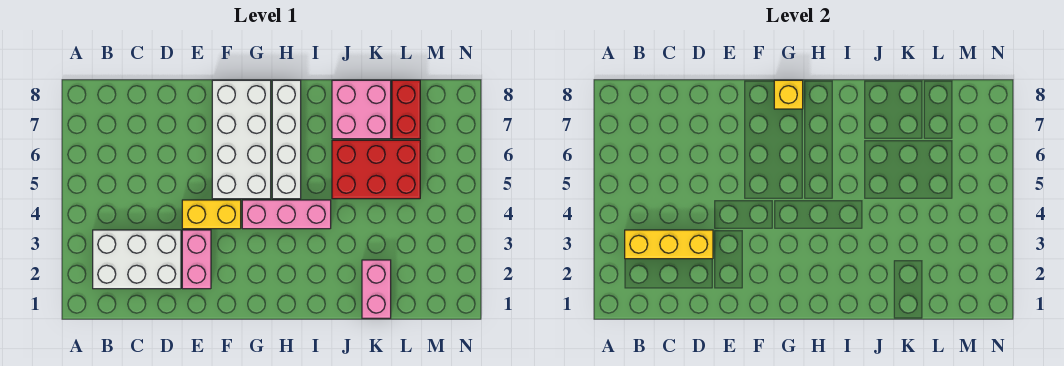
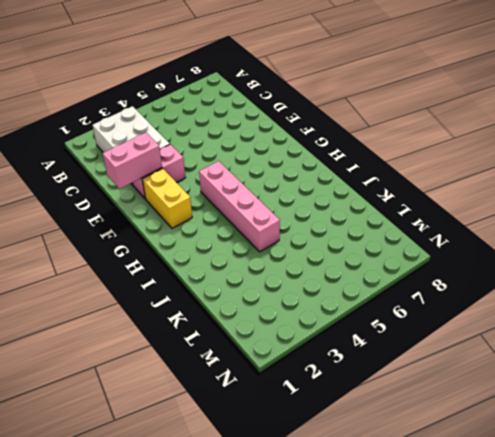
pink 1x2 brick [103,132,162,189] -> pink 1x2 brick moved to [362,260,391,318]
yellow 1x2 brick [142,169,192,228] -> yellow 1x2 brick moved to [182,200,241,229]
pink 1x4 brick [199,161,280,252] -> pink 1x3 brick [242,200,331,229]
none -> white 2x4 brick [212,80,271,199]
none -> white 1x4 brick [272,80,301,199]
none -> red 2x3 brick [332,140,420,199]

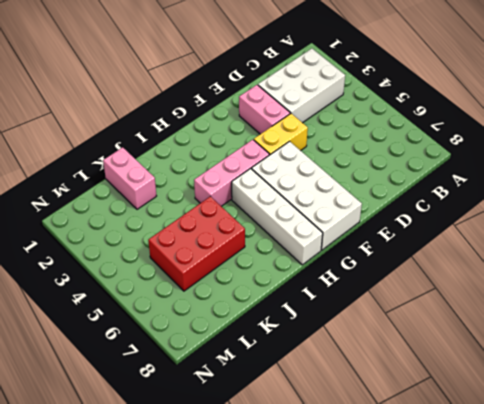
none -> pink 2x2 brick [332,80,391,139]
none -> red 1x2 brick [392,80,420,139]
none -> yellow 1x3 brick [625,230,713,259]

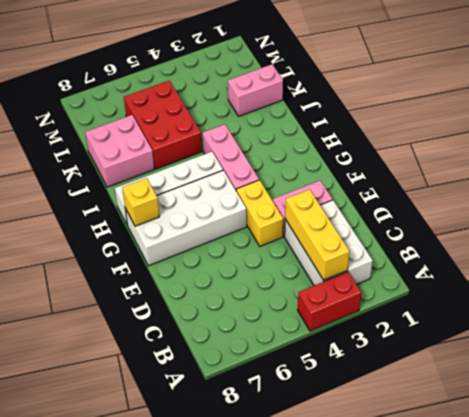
red 1x2 brick [298,272,361,331] -> red 1x2 brick moved to [392,80,420,139]

